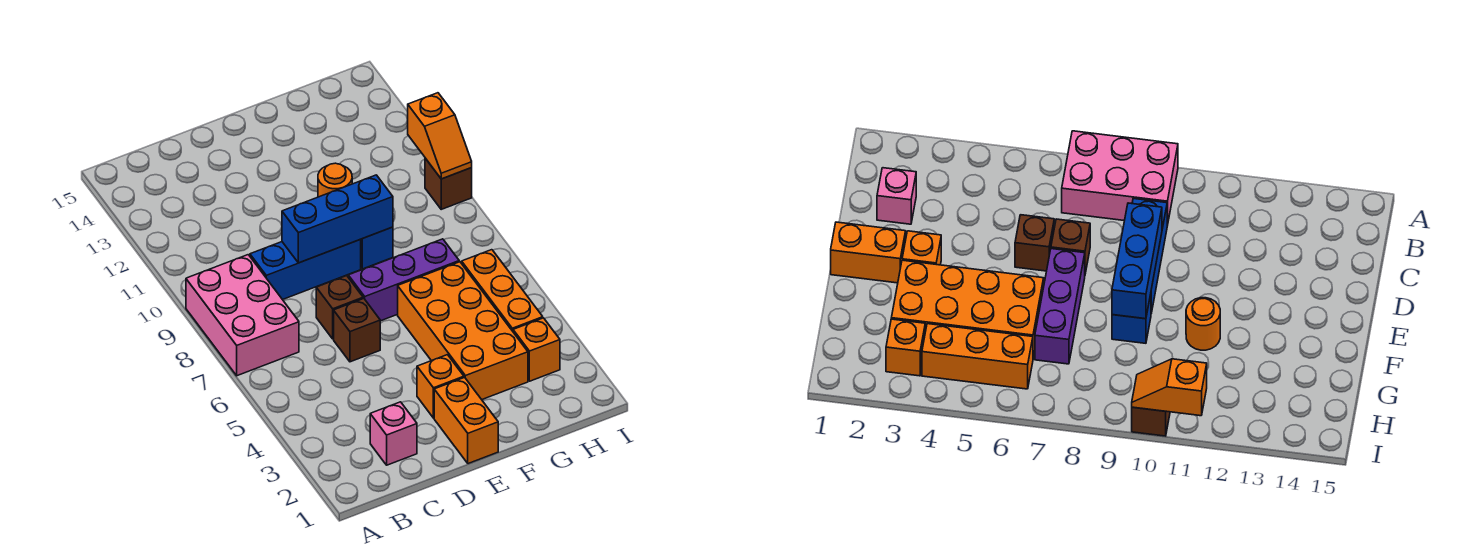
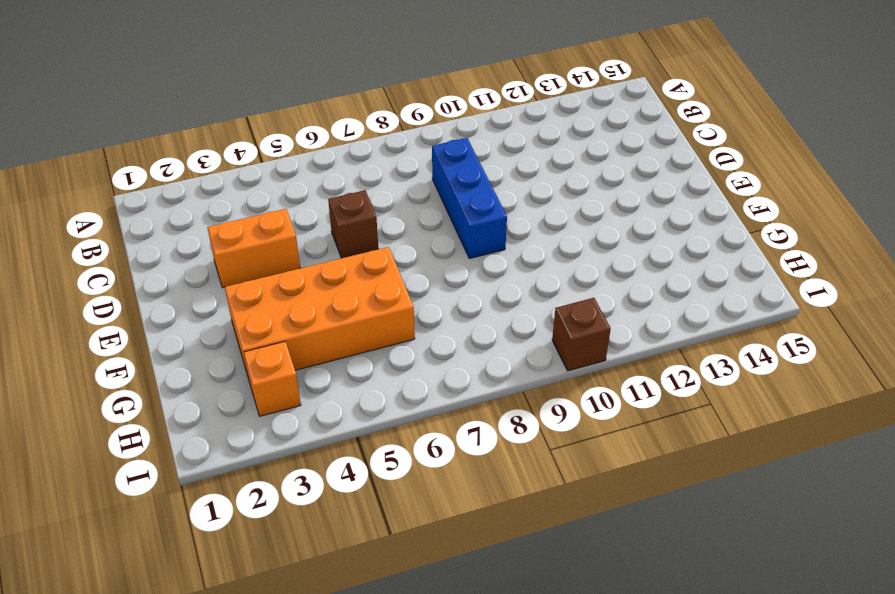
orange 1x2 brick [207,209,300,288] -> orange 1x2 brick moved to [434,377,498,464]
none -> pink 2x3 brick [186,255,299,376]
none -> pink 1x1 brick [370,402,417,465]
none -> brown 1x1 brick [316,276,363,339]

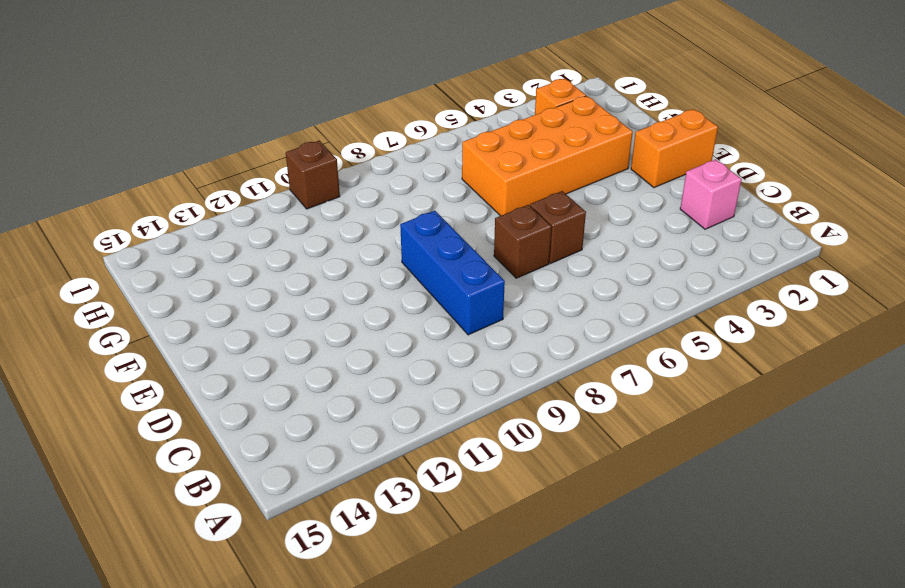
none -> pink 2x3 brick [186,255,299,376]
none -> orange 1x1 brick [417,355,464,418]
none -> purple 1x3 brick [348,239,459,321]

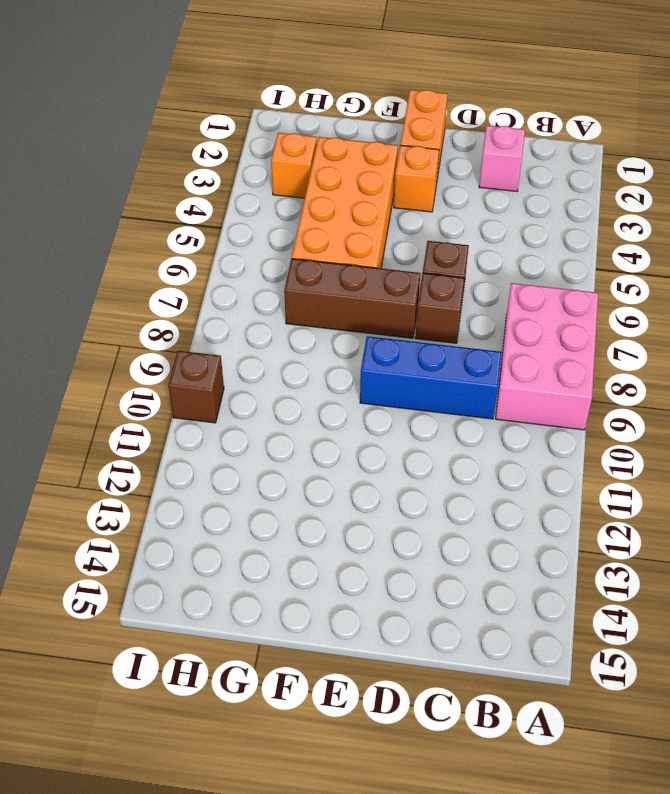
brown 1x3 brick [284,259,420,338] -> purple 1x3 brick [348,239,459,321]
none -> blue 1x1 brick [360,227,393,269]
none -> orange 1x1 round brick [318,163,352,197]
none -> orange 1x3 brick [462,250,543,331]

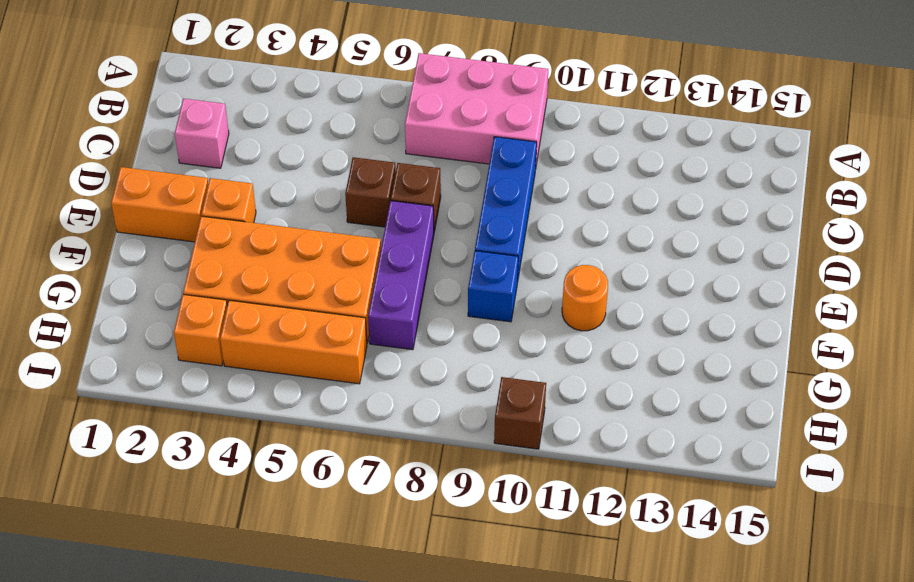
none -> blue 1x3 brick [282,175,393,263]
none -> orange 1x2 slope [408,93,472,179]

